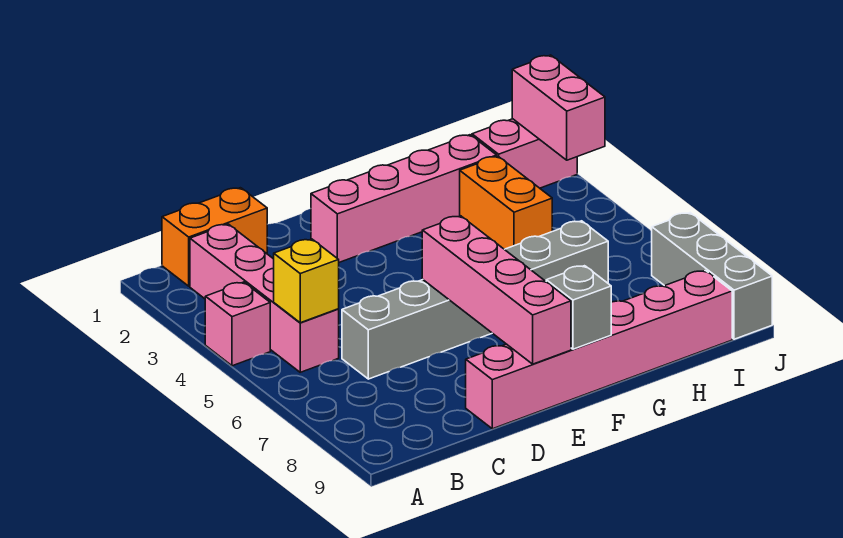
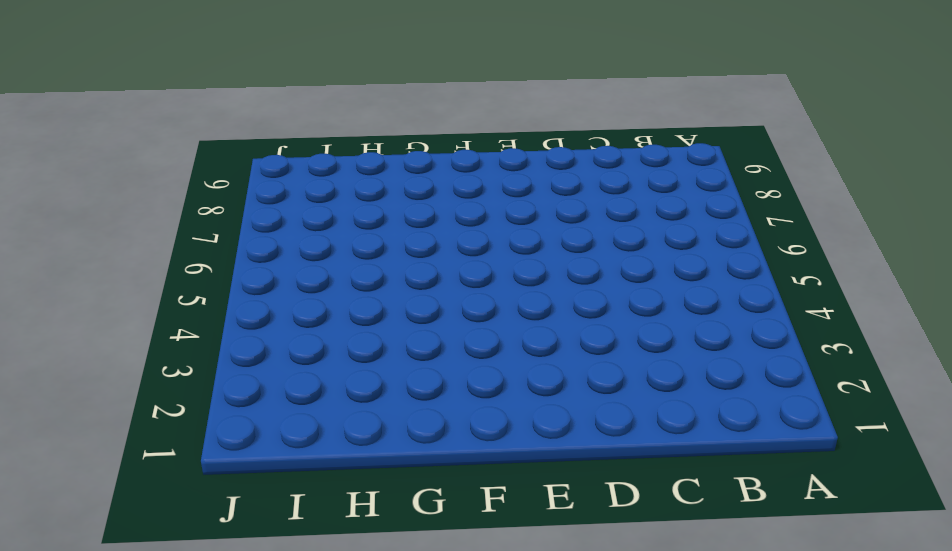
none -> pink 1x1 brick [205,282,270,366]
none -> orange 1x2 brick [162,188,267,286]
none -> pink 1x4 brick [190,224,339,372]

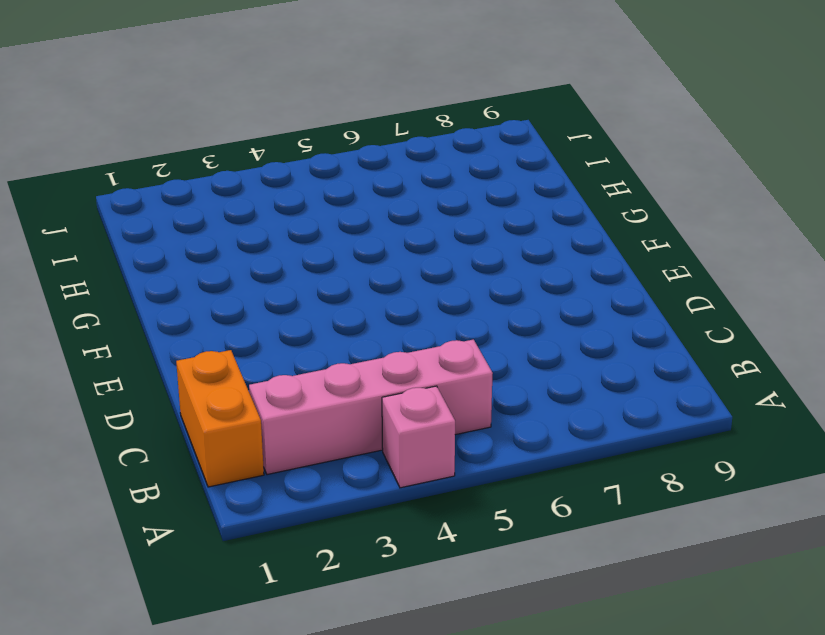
none -> grey 1x6 brick [342,221,608,379]
none -> pink 1x6 brick [466,271,732,429]
none -> pink 1x4 brick [311,135,497,262]

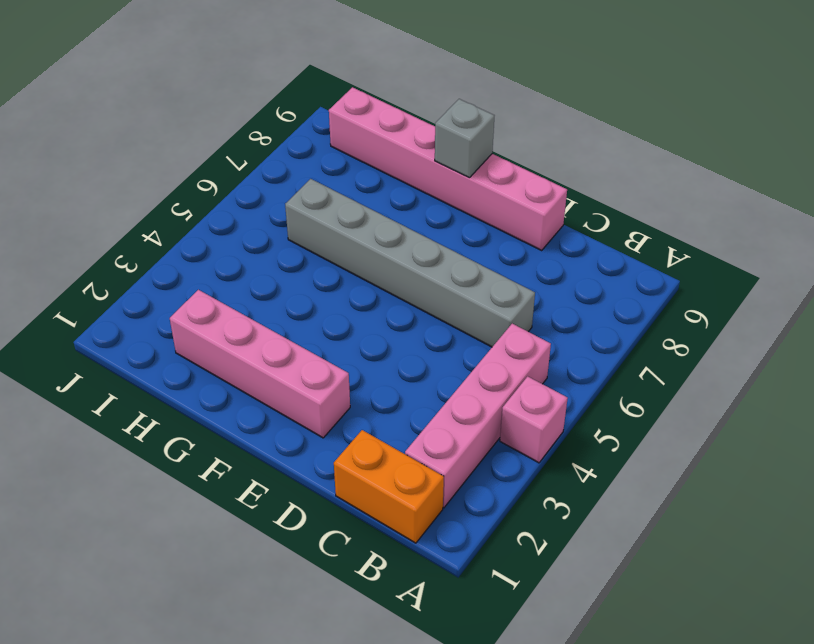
none -> orange 1x2 brick [460,156,552,249]
none -> pink 1x2 brick [472,119,577,188]
none -> grey 1x3 brick [652,213,772,339]

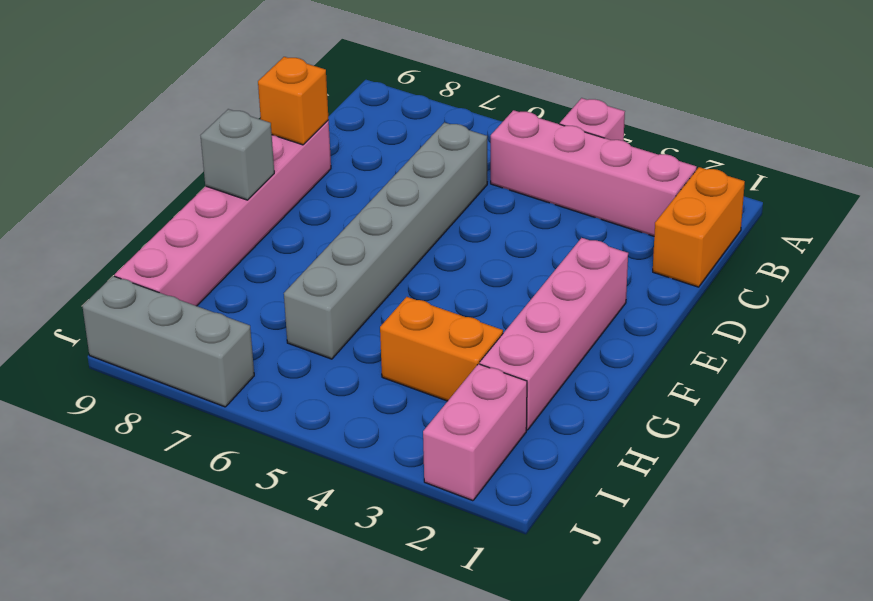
orange 1x1 brick [258,57,329,145] -> none
none -> yellow 1x1 brick [274,239,339,323]
none -> pink 1x4 brick [422,216,571,364]
none -> pink 1x2 brick [512,55,605,160]

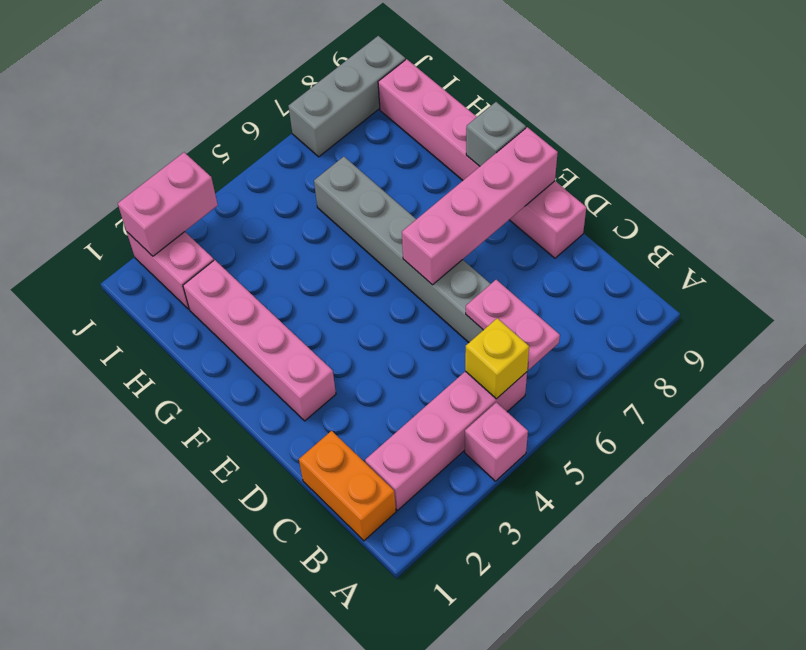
pink 1x2 plate [466,280,560,370] -> none
none -> orange 1x2 brick [460,156,552,249]

